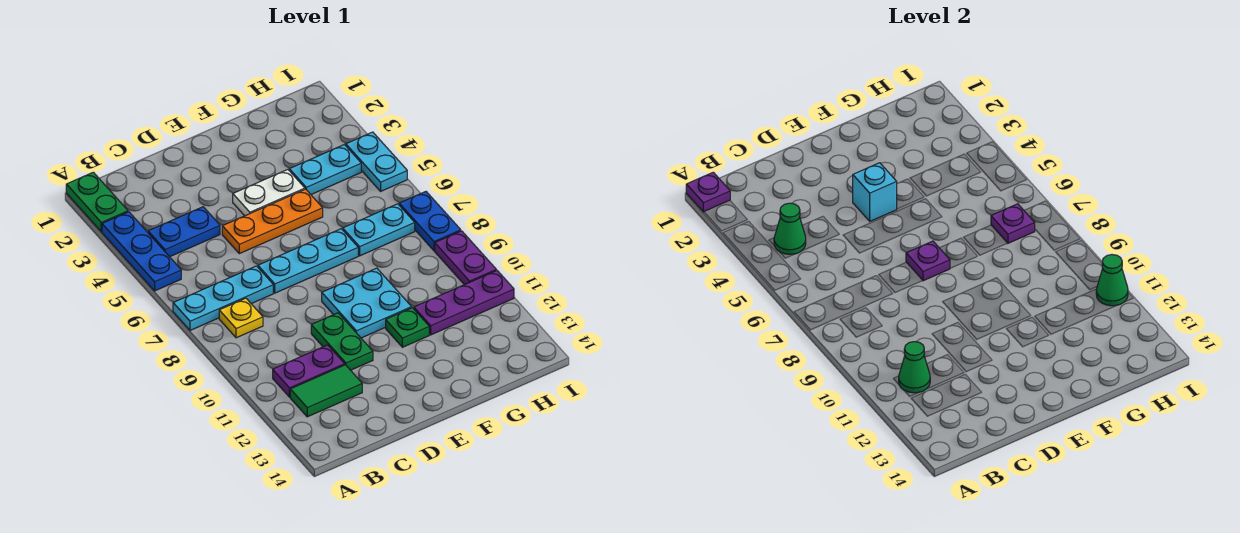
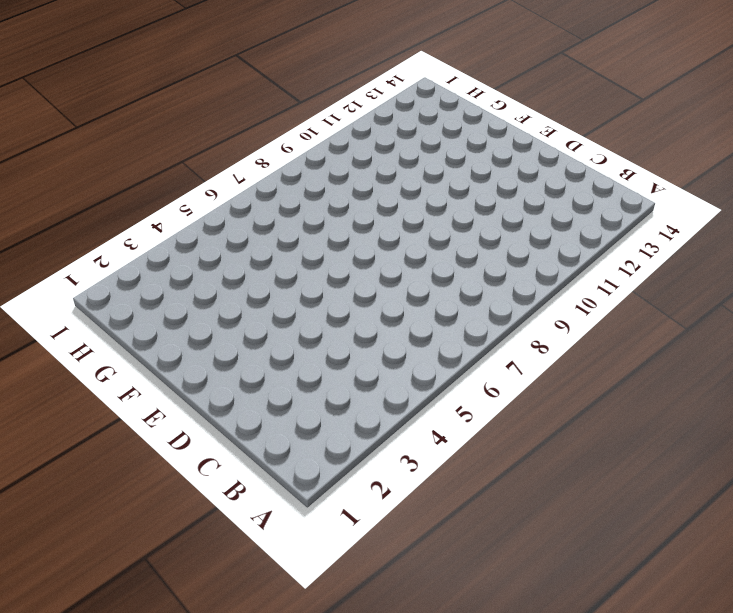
none -> green 1x2 plate [66,172,128,232]
none -> blue 1x3 plate [102,212,181,291]
none -> cyan 1x3 plate [173,266,273,330]

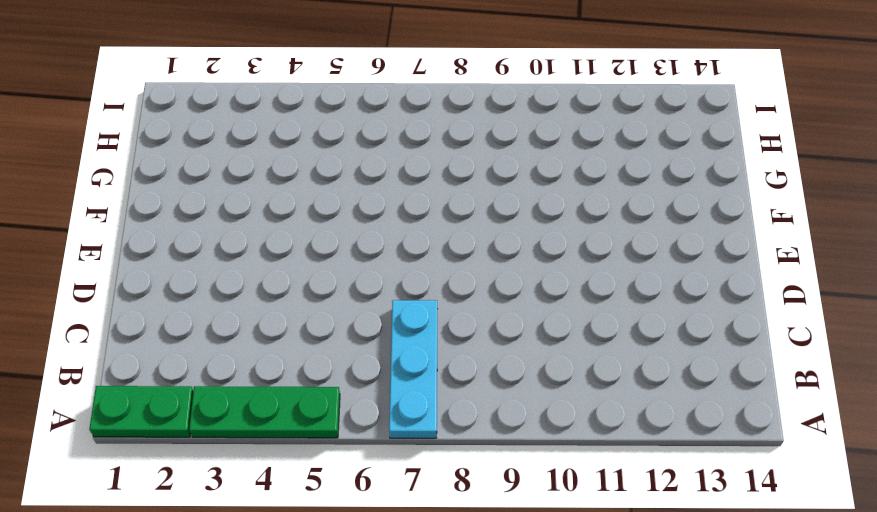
green 1x3 plate [189,386,340,438] -> blue 1x3 plate [102,212,181,291]
none -> blue 1x2 plate [148,207,220,257]
none -> yellow 1x1 plate [219,298,263,338]
none -> purple 1x2 plate [273,345,345,397]

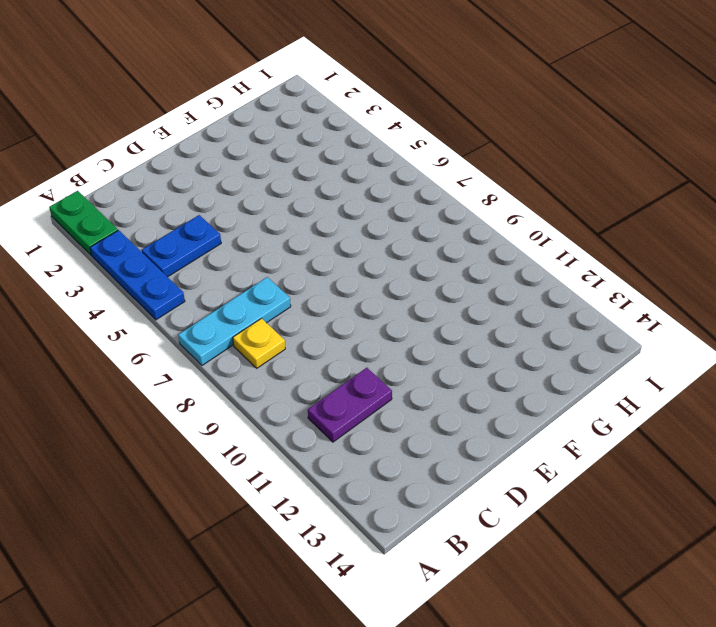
none -> green 1x2 tile [290,365,362,417]
none -> orange 1x3 plate [222,189,323,254]
none -> cyan 1x3 plate [258,229,358,293]

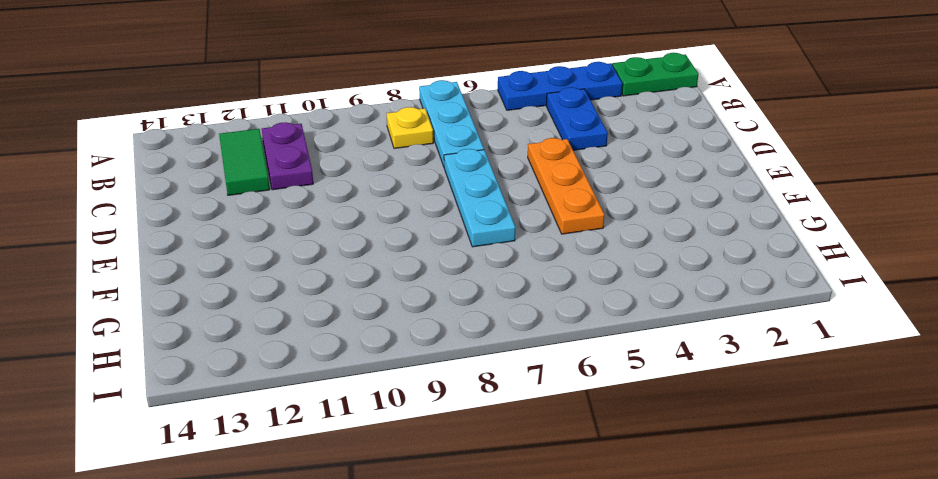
none -> green 1x2 plate [311,313,373,370]
none -> white 1x2 plate [233,170,305,216]
none -> cyan 2x2 plate [322,268,412,338]

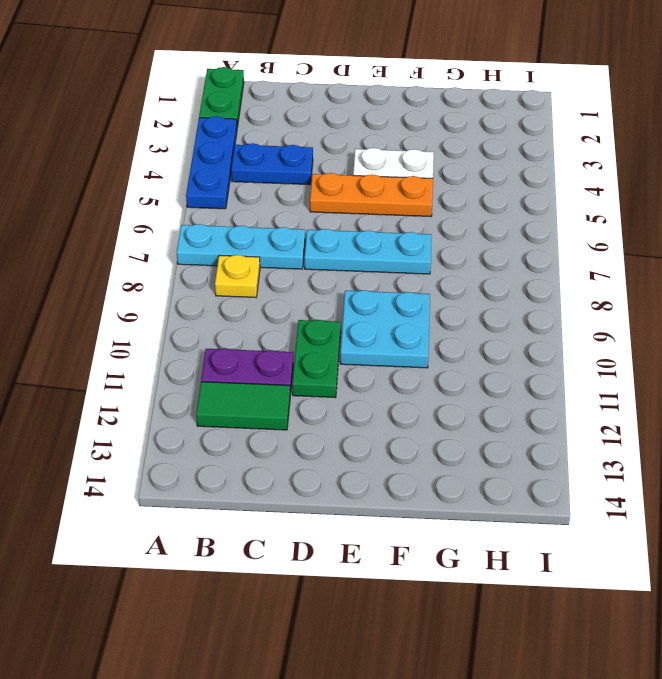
none -> green 1x1 plate [386,308,429,347]
none -> cyan 1x2 plate [289,145,361,194]
none -> cyan 1x2 plate [343,204,415,256]

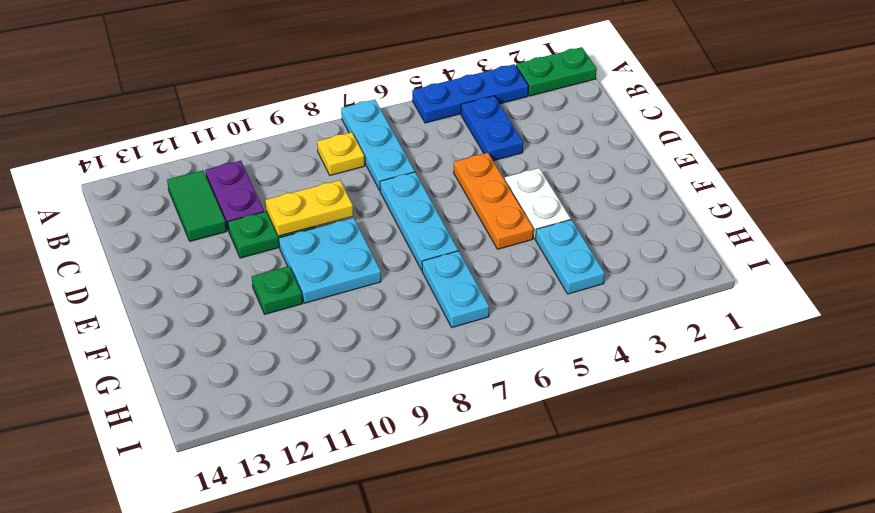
yellow 1x2 plate [265,180,353,236] -> none
none -> purple 1x3 plate [414,270,514,335]
none -> cyan 1x2 plate [346,132,407,191]
none -> blue 1x2 plate [399,192,461,251]

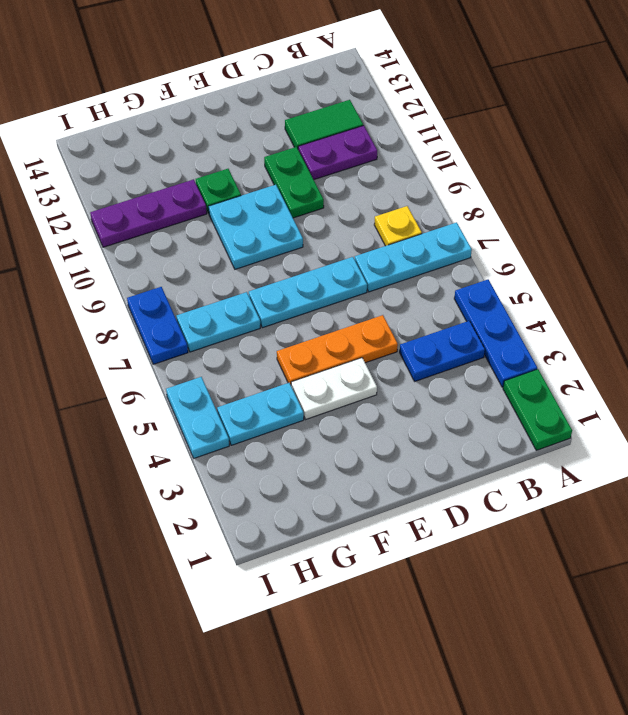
none -> purple 1x2 plate [435,231,496,285]
none -> purple 1x1 plate [686,172,730,212]
none -> green 1x1 cone [774,203,806,254]

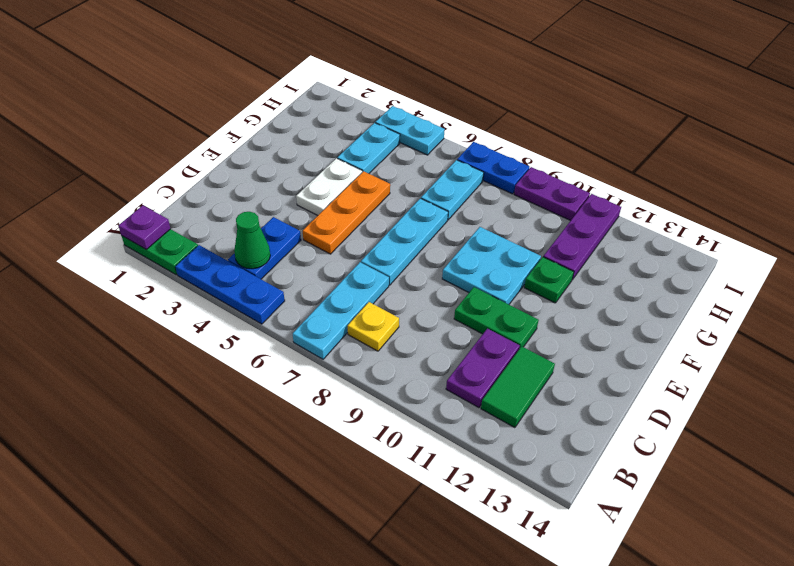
none -> green 1x1 cone [899,342,930,393]
none -> cyan 1x1 brick [853,163,897,221]
none -> purple 1x1 plate [906,241,950,281]

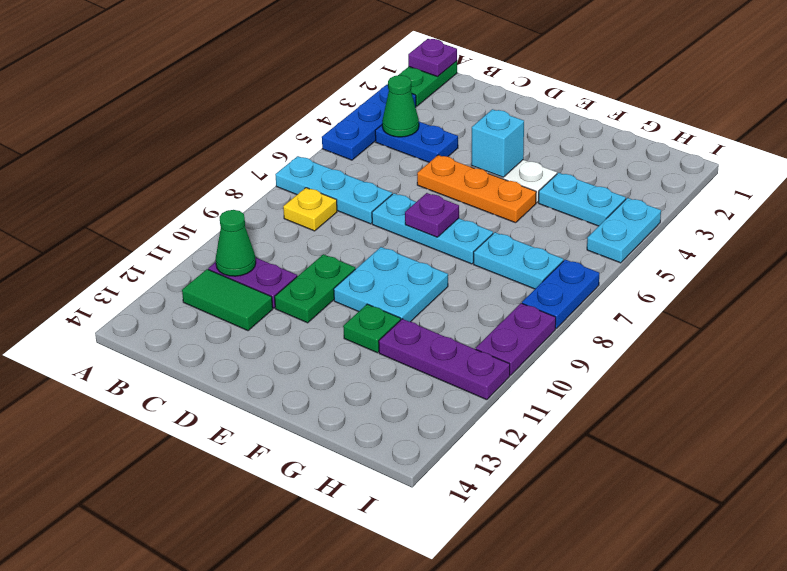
none -> purple 1x1 plate [991,204,1035,243]
none -> green 1x1 cone [1096,255,1128,306]

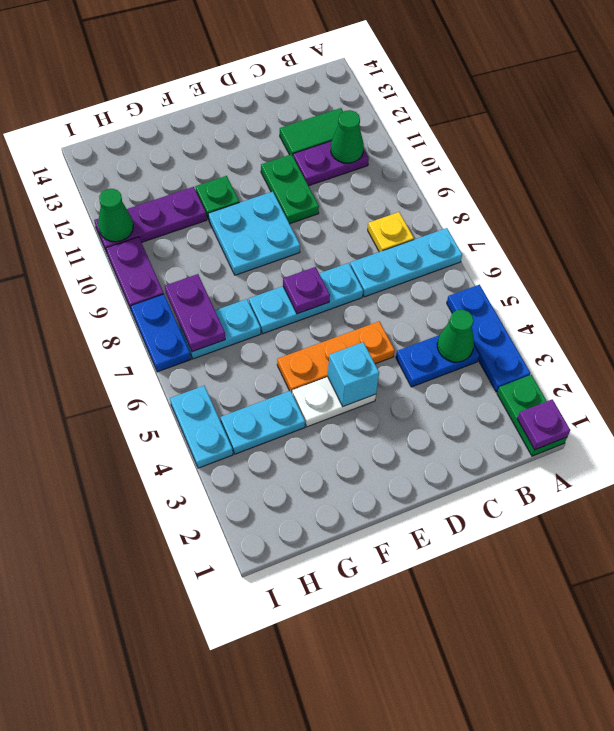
purple 1x2 plate [165,274,225,352] -> purple 1x1 plate [991,204,1035,243]

